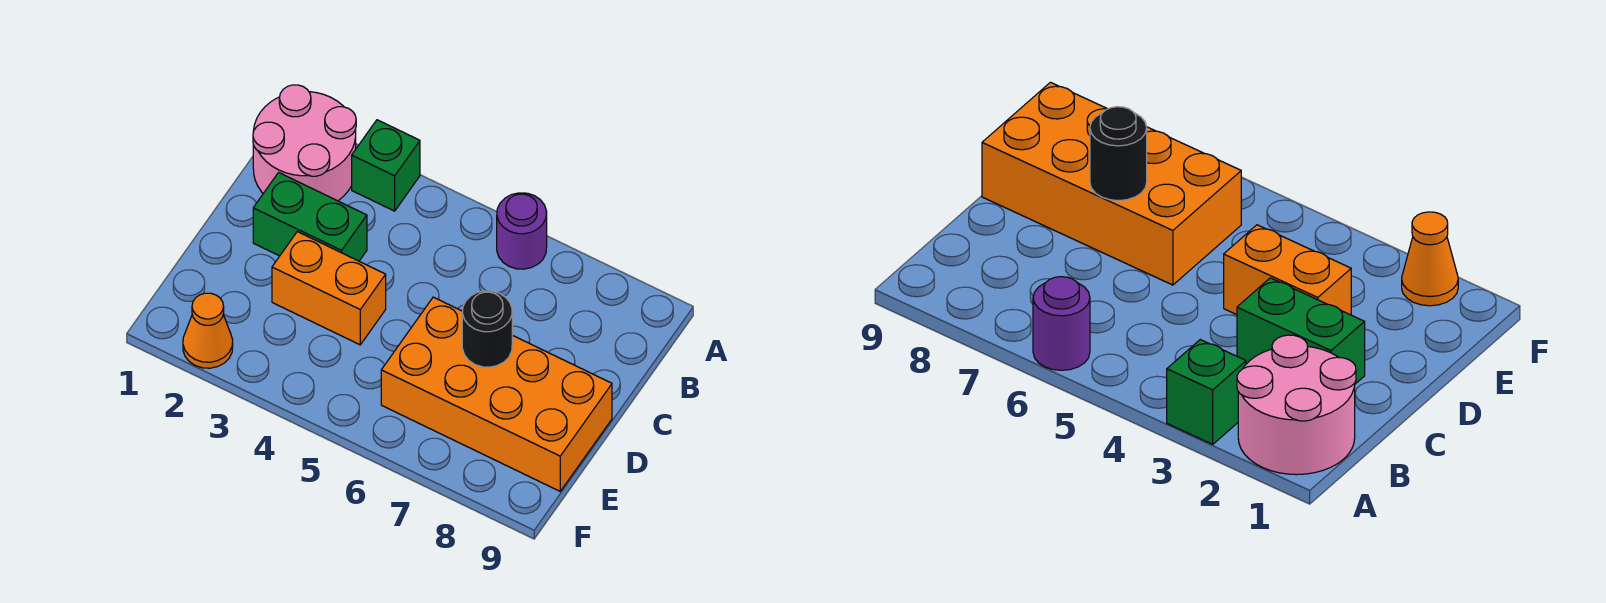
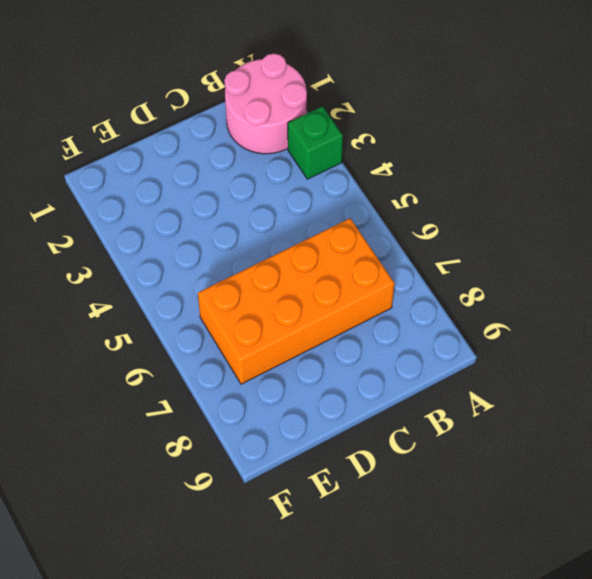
orange 2x4 brick [198,218,394,384] -> orange 2x4 brick turned to [381,297,612,491]
none -> purple 1x1 round brick [497,193,547,269]
none -> green 1x2 brick [253,173,367,261]

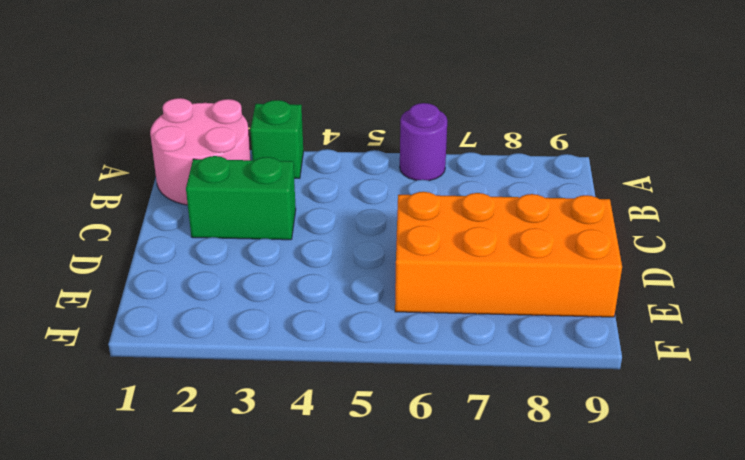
none -> orange 1x2 brick [272,232,386,345]
none -> orange 1x1 cone [183,293,233,368]

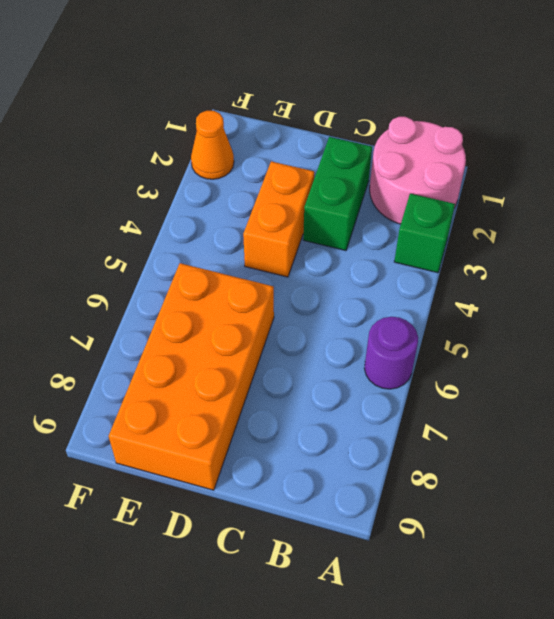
none -> black 1x1 round brick [462,291,512,367]

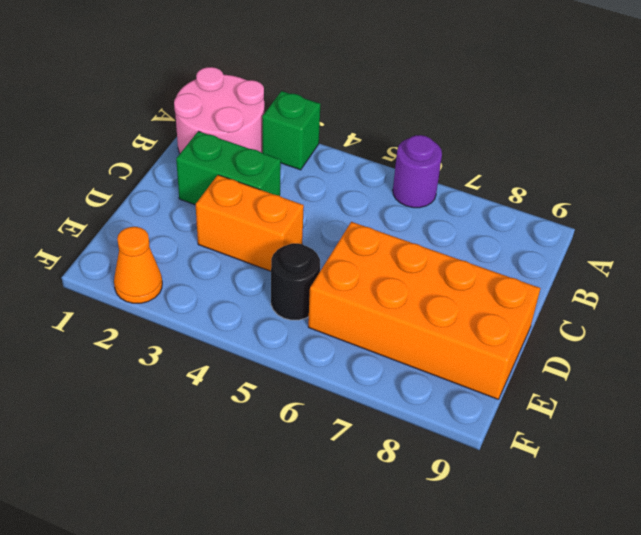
black 1x1 round brick [271,243,320,320] -> black 1x1 round brick moved to [462,291,512,367]

